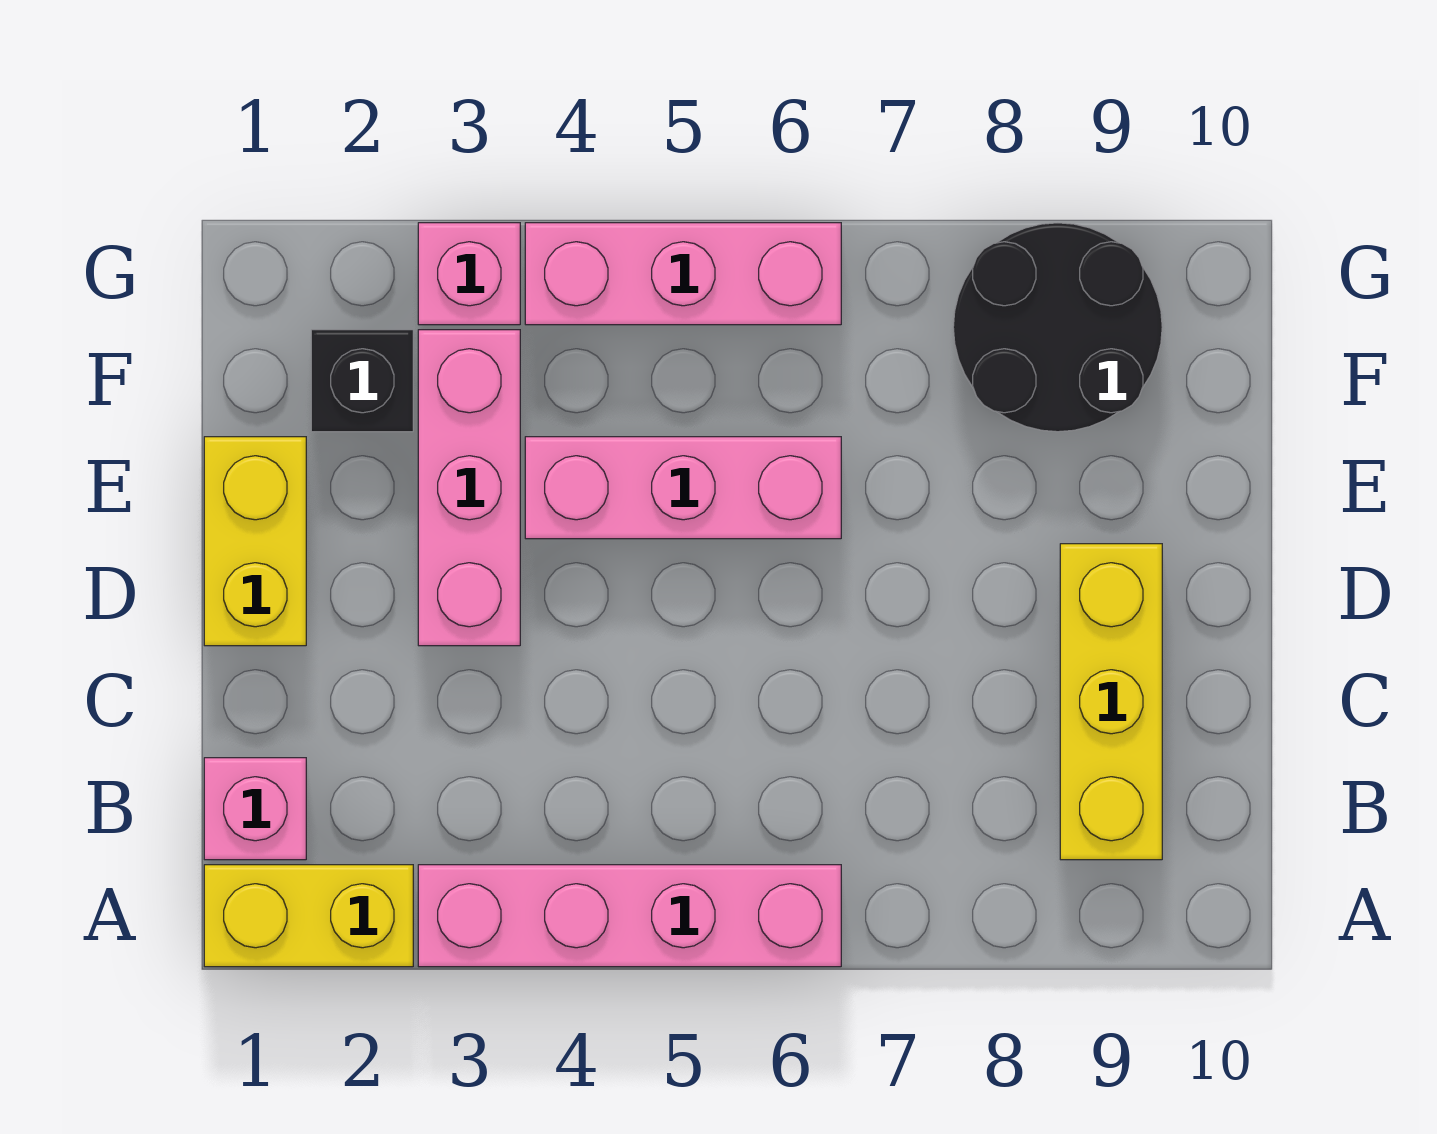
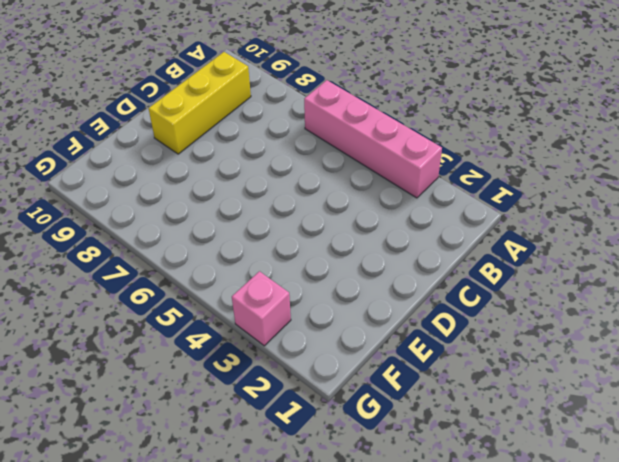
none -> yellow 1x2 brick [204,865,413,967]
none -> pink 1x1 brick [204,758,306,860]

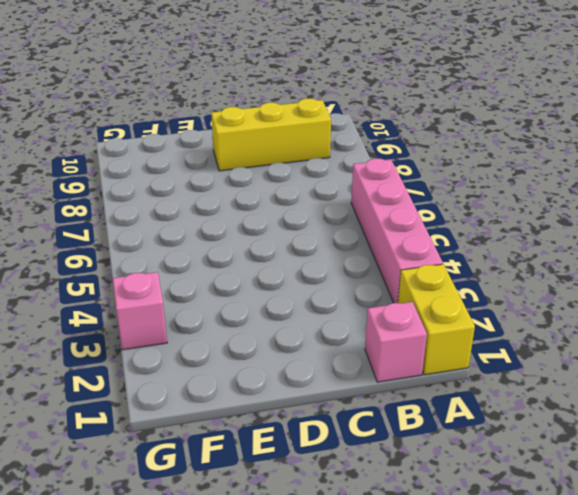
none -> yellow 1x2 brick [204,437,306,646]
none -> pink 1x3 brick [418,330,520,646]

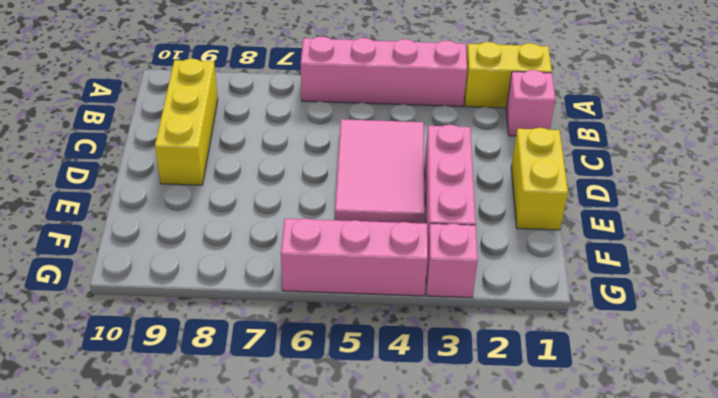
pink 2x3 tile [335,119,425,223] -> pink 1x3 brick [525,437,841,539]
none -> black 1x1 brick [311,330,413,432]
none -> black 2x2 round brick [953,223,1162,432]

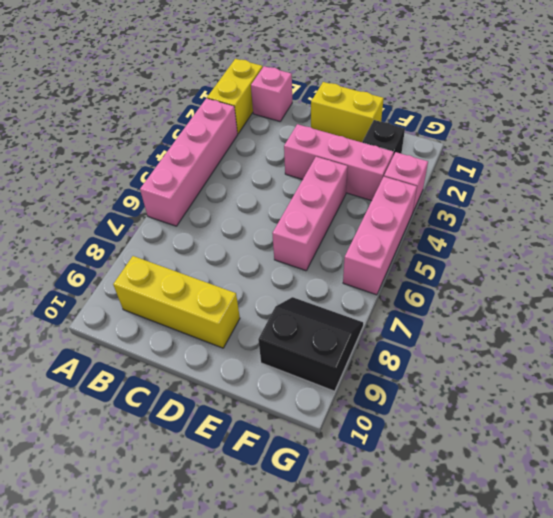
black 2x2 slope [258,297,363,391] -> black 2x2 round brick [953,223,1162,432]

